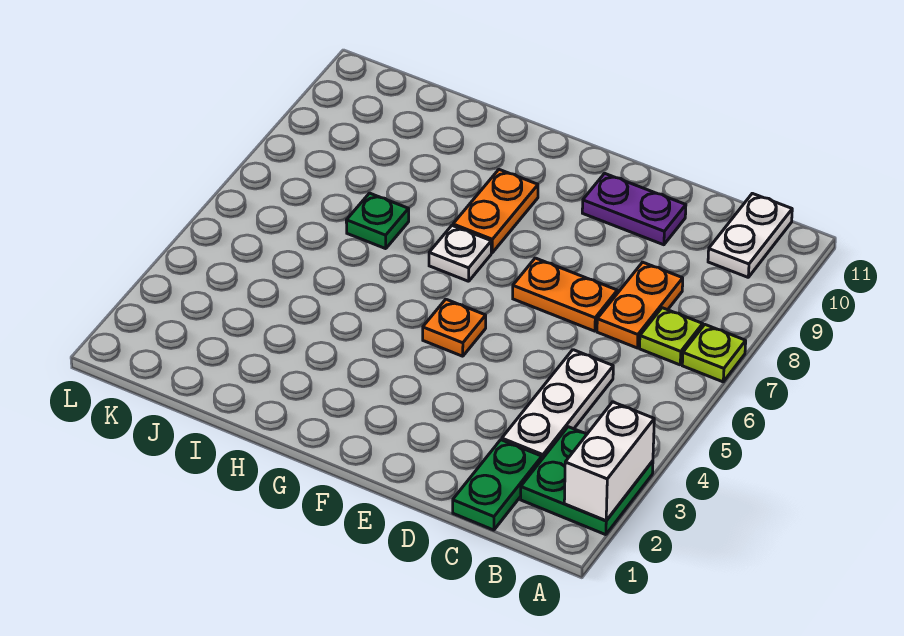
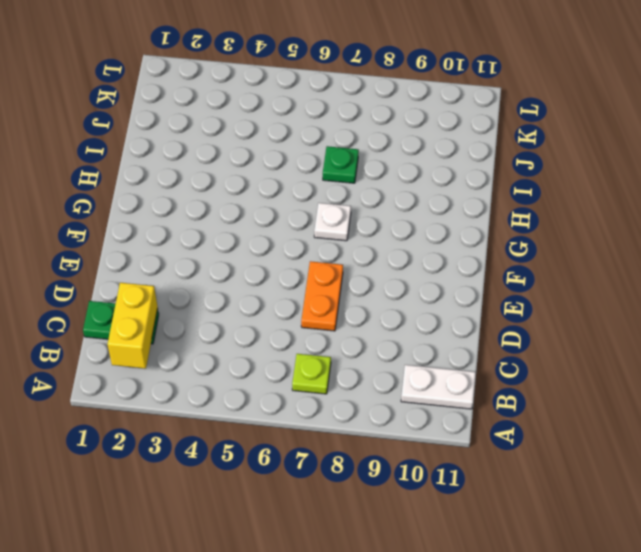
yellow 1x2 brick [108,283,158,369] -> none
none -> green 2x2 plate [521,427,653,535]
none -> lime 1x1 plate [682,325,746,382]
none -> white 1x3 plate [502,350,613,459]

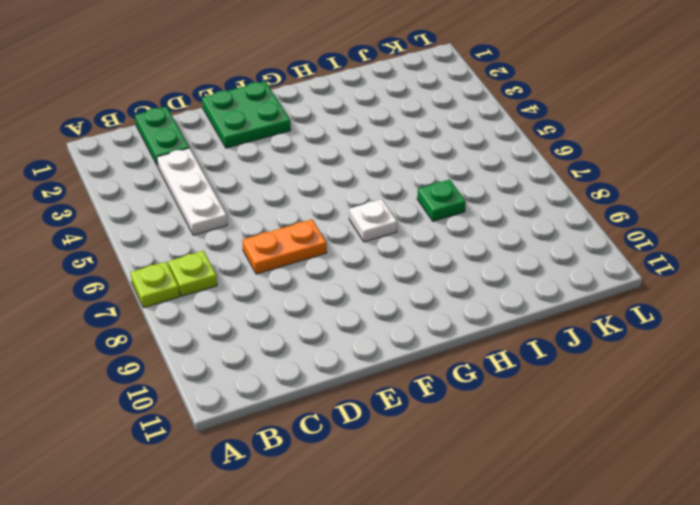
green 2x2 plate [202,81,291,148] -> green 2x2 plate moved to [521,427,653,535]
none -> white 1x2 plate [708,193,792,277]
none -> orange 1x2 plate [597,262,683,348]
none -> purple 1x2 plate [582,173,686,245]

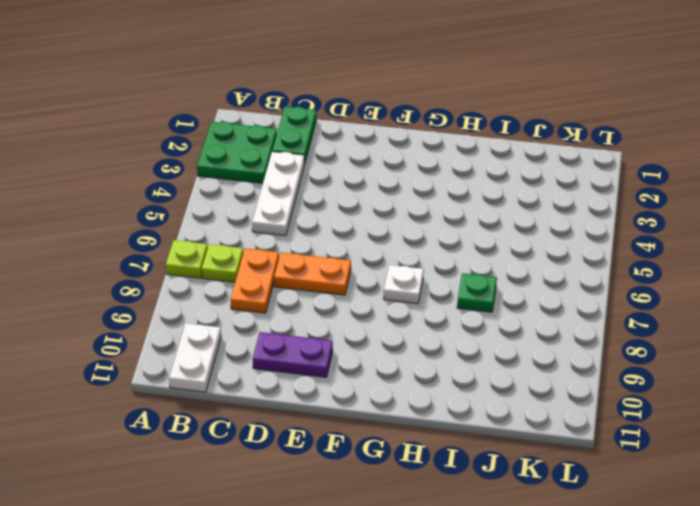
none -> orange 1x1 plate [423,299,486,356]
none -> orange 1x2 plate [453,170,538,253]
none -> white 1x2 brick [564,402,654,521]

